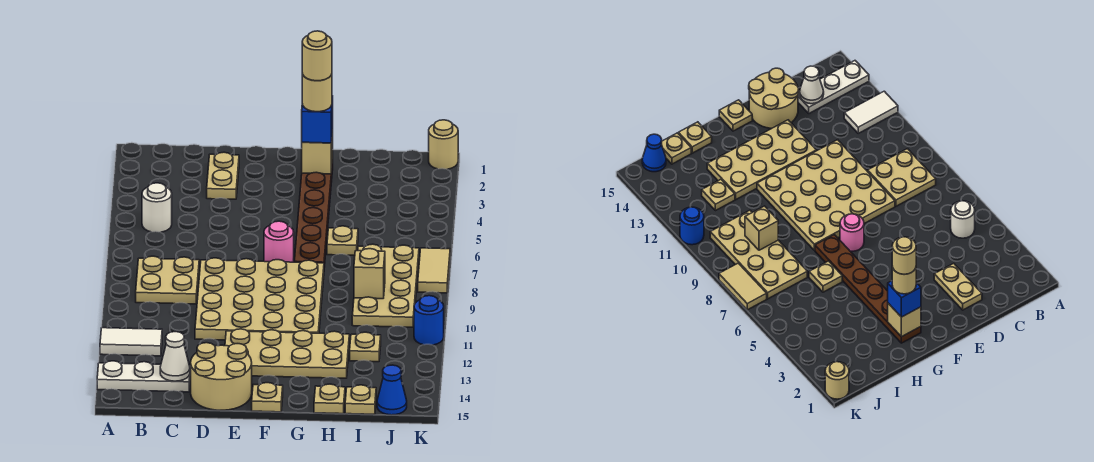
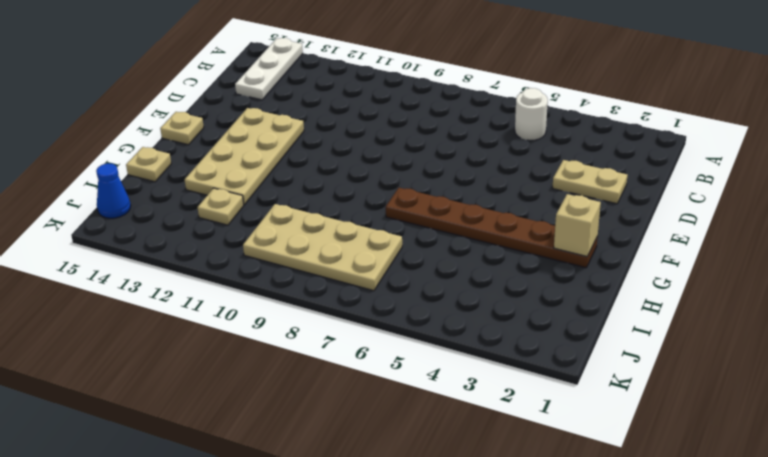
none -> white 1x2 tile [100,328,162,356]
none -> tan 2x2 plate [136,256,199,304]
none -> tan 4x4 plate [195,258,324,340]

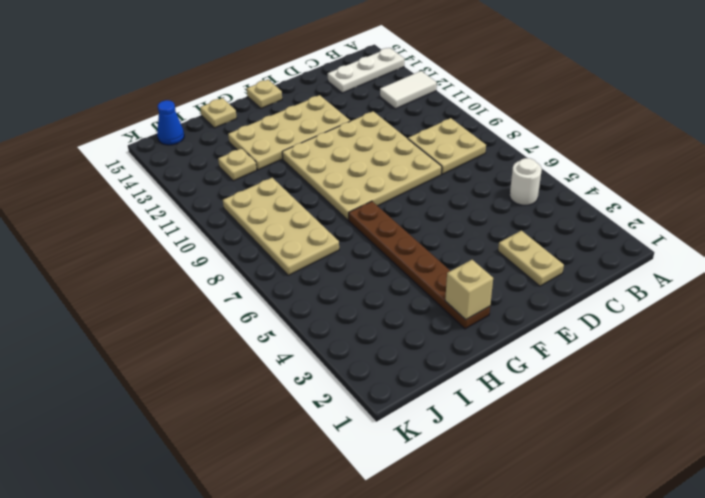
none -> tan 2x2 round brick [191,343,252,410]
none -> pink 1x1 round brick [264,221,294,262]
none -> tan 1x1 plate [327,226,358,255]

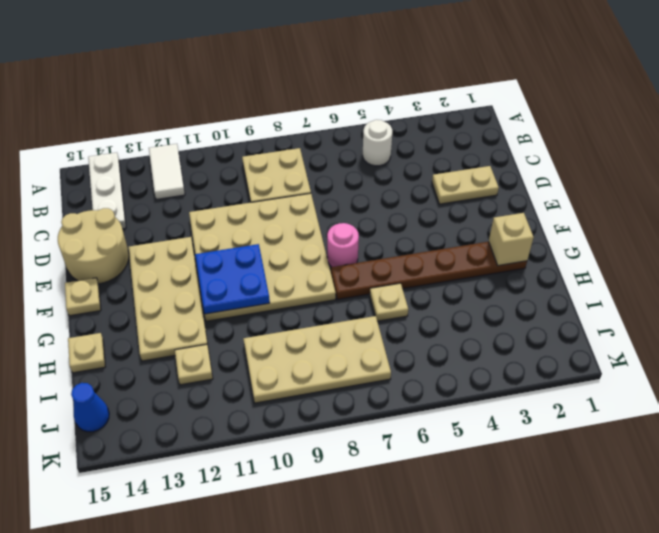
blue 2x2 plate [195,244,270,314] -> none
none -> tan 1x1 plate [345,385,376,414]
none -> tan 1x1 round brick [429,120,458,169]
none -> tan 1x2 tile [418,248,450,293]

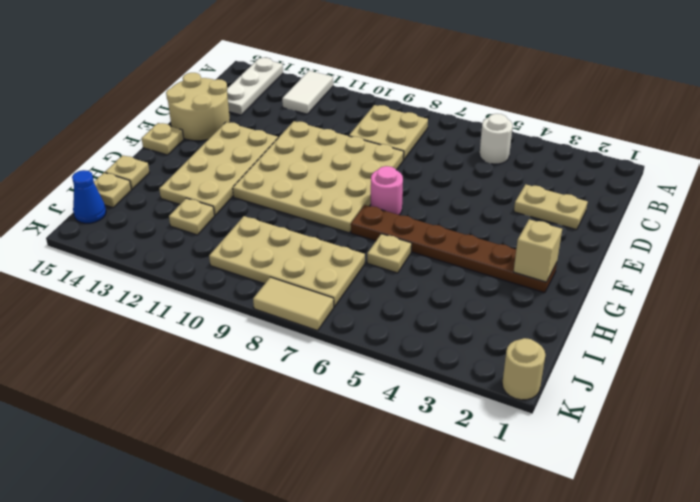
none -> blue 1x1 round brick [414,296,444,345]
none -> white 1x1 cone [160,332,190,381]
none -> tan 1x1 brick [354,249,385,299]

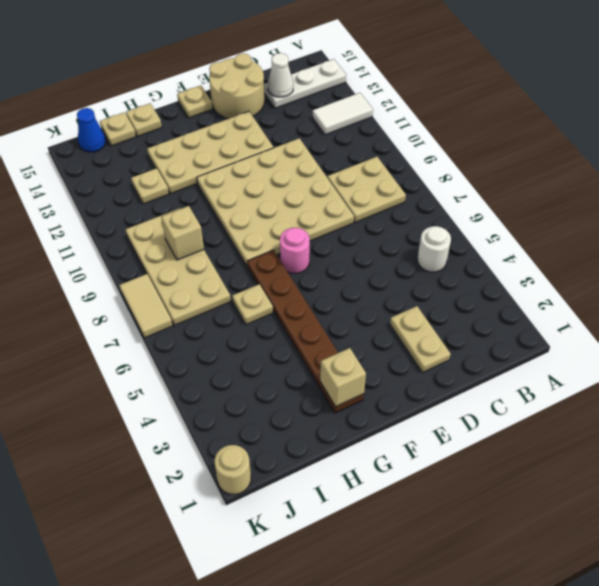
none -> blue 1x1 round brick [414,296,444,345]
none -> blue 1x1 brick [302,96,333,143]
none -> tan 1x1 round brick [302,74,332,112]

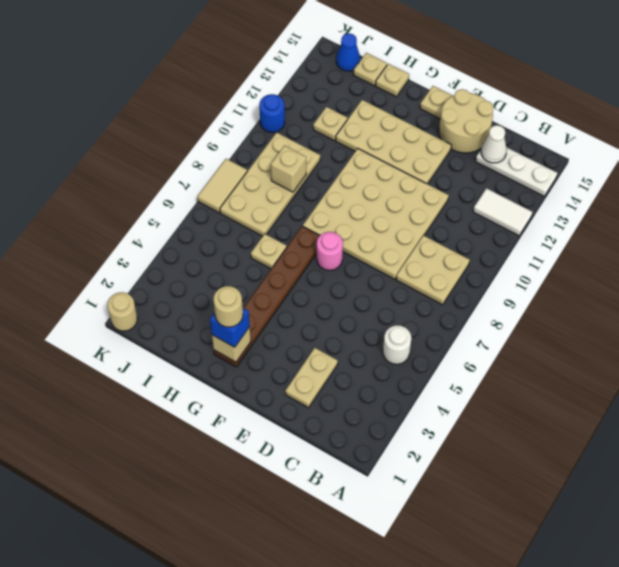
none -> tan 1x1 round brick [302,31,332,81]

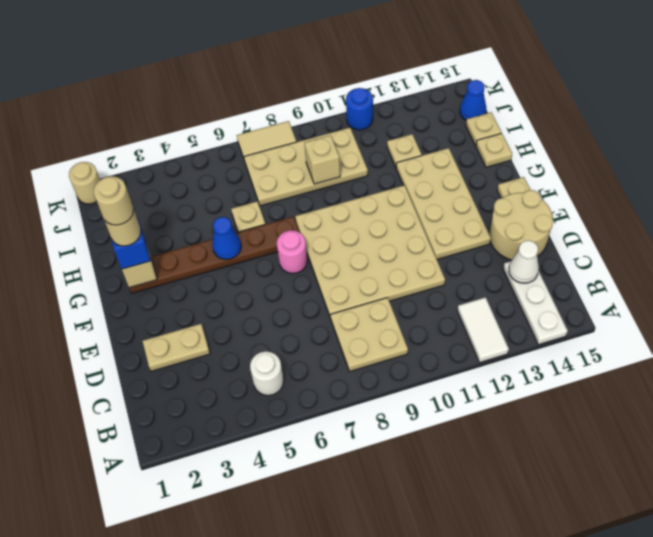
blue 1x1 cone [212,217,241,259] -> none

